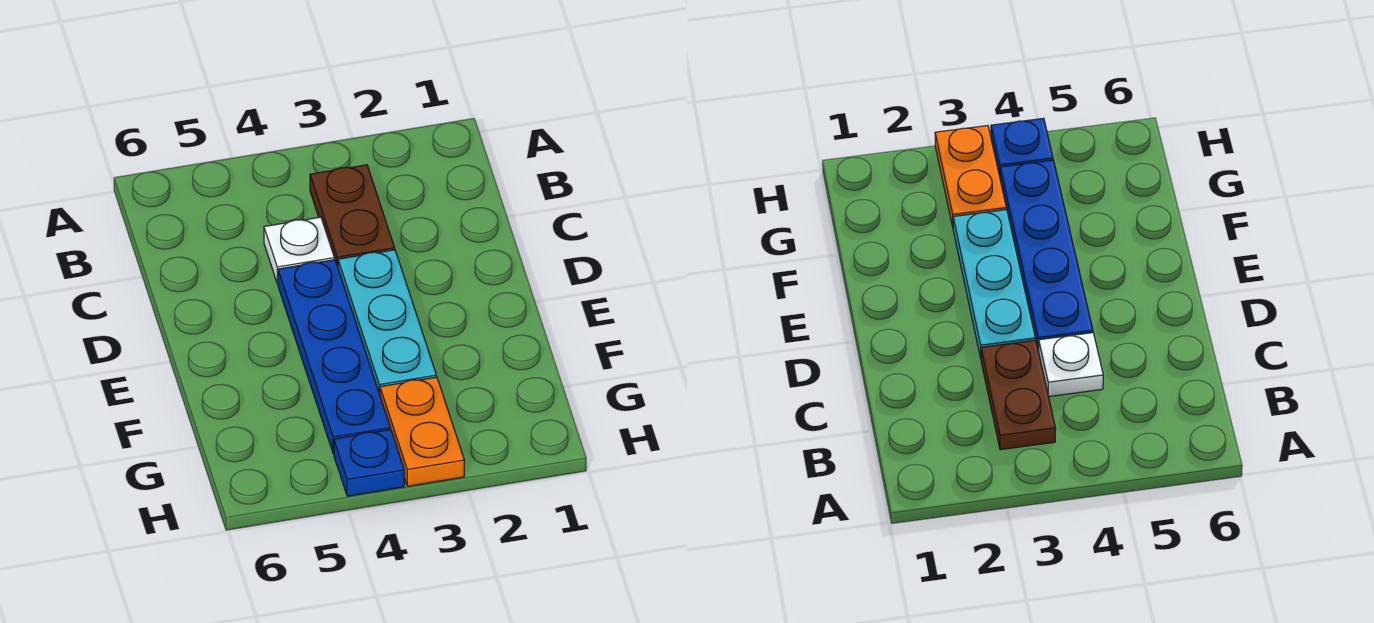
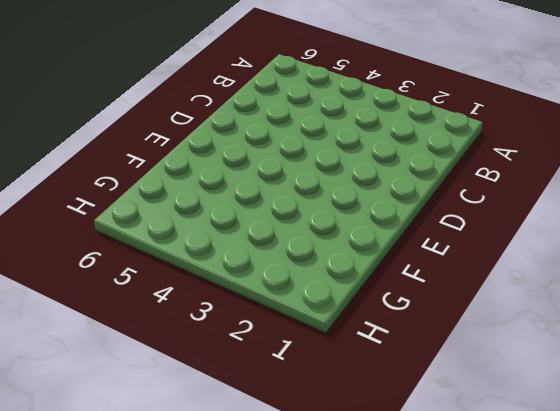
none -> brown 1x2 plate [310,165,395,267]
none -> white 1x1 plate [264,217,334,284]

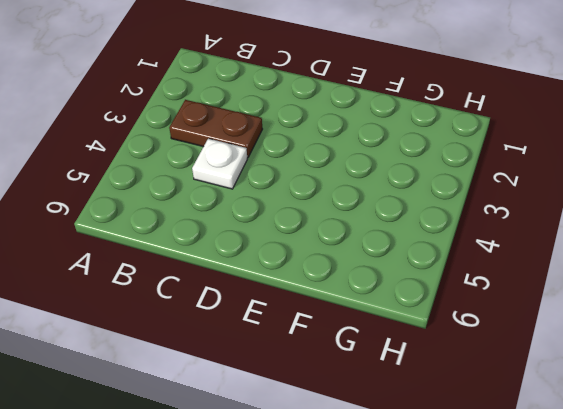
none -> cyan 1x3 plate [338,250,436,394]
none -> blue 1x4 plate [278,260,390,454]

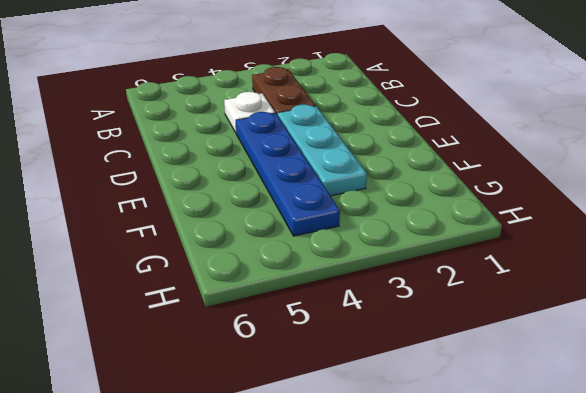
none -> orange 1x2 plate [380,377,464,486]
none -> blue 1x1 plate [334,430,404,496]

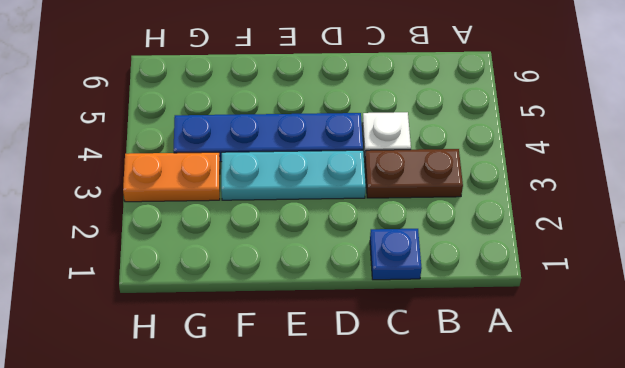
blue 1x1 plate [370,229,422,280] -> blue 1x1 plate moved to [334,430,404,496]

